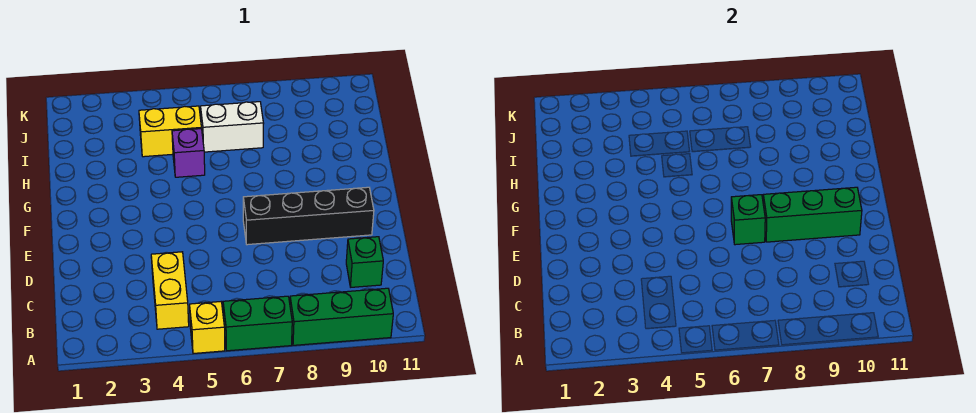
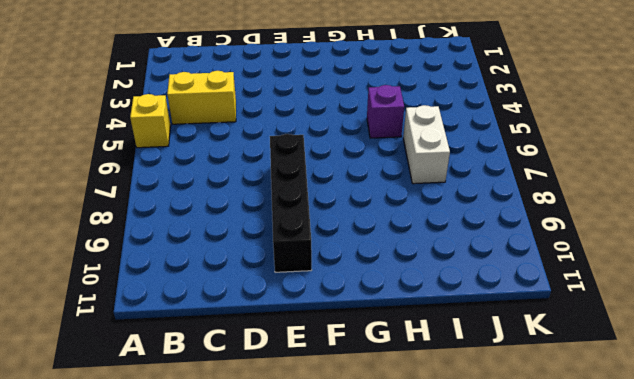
none -> green 1x2 brick [223,296,292,351]
none -> green 1x3 brick [290,288,393,345]

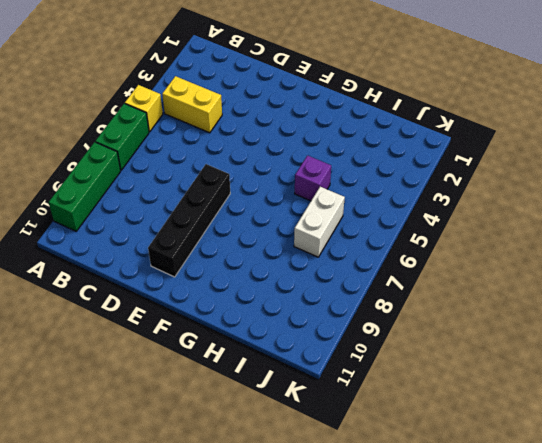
none -> green 1x1 brick [346,237,383,287]
none -> yellow 1x2 brick [139,106,202,157]

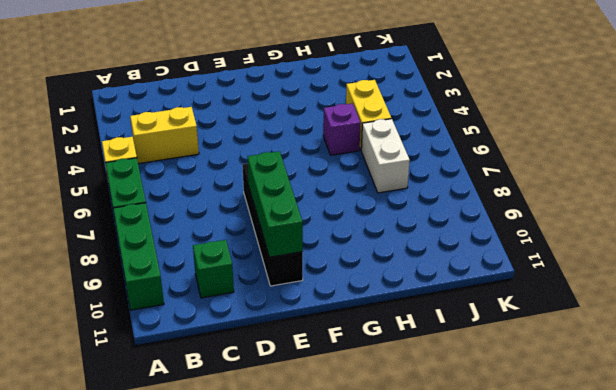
none -> green 1x1 brick [731,195,765,245]

